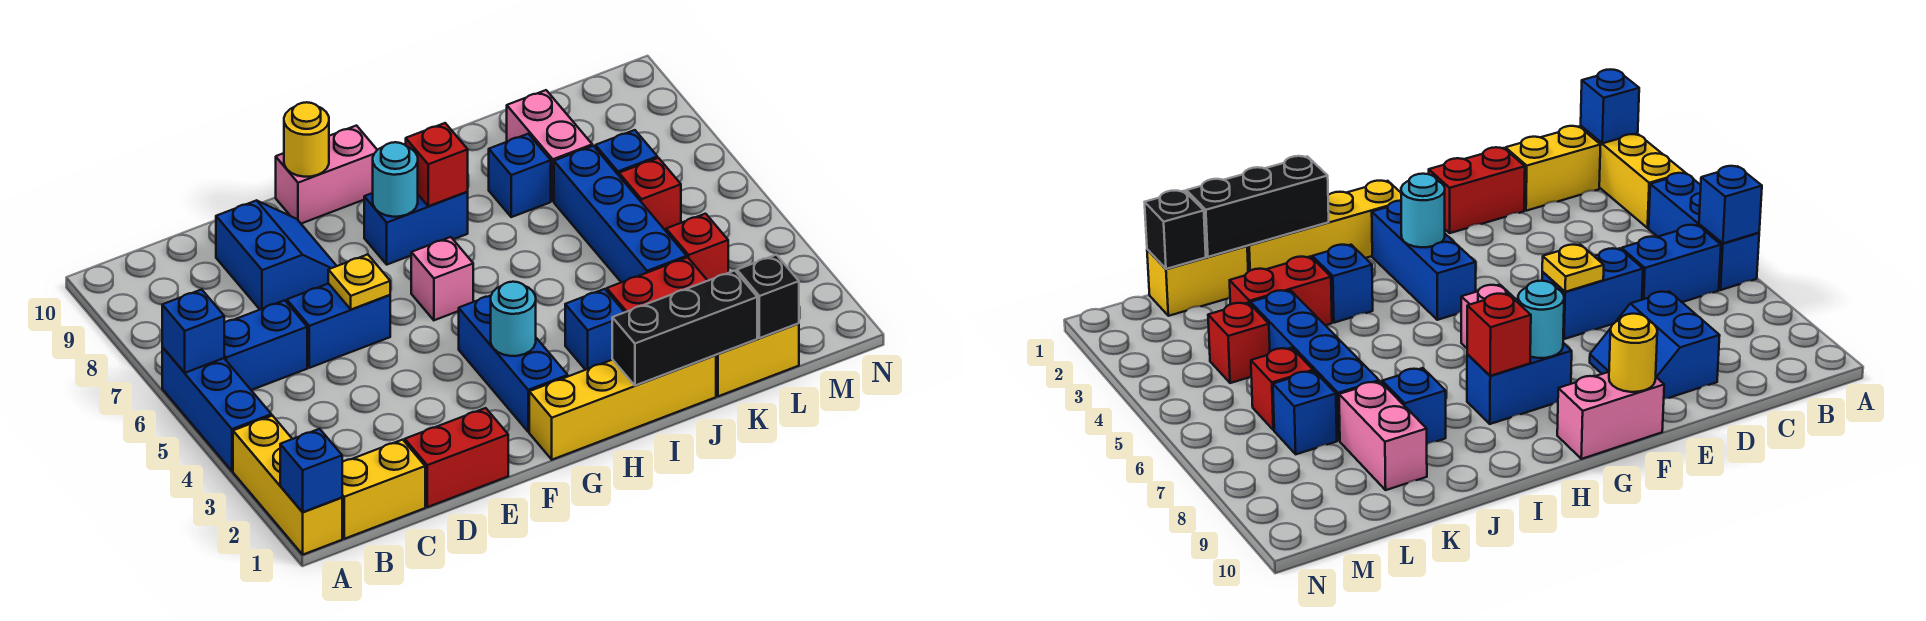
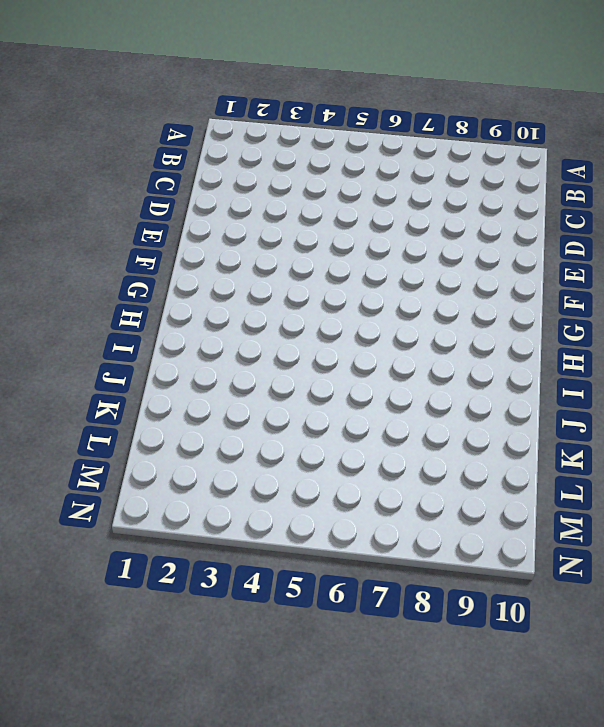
none -> yellow 1x3 brick [233,416,342,555]
none -> blue 1x3 brick [162,347,271,471]
none -> yellow 1x2 brick [342,440,425,539]
none -> blue 1x2 brick [224,300,307,390]

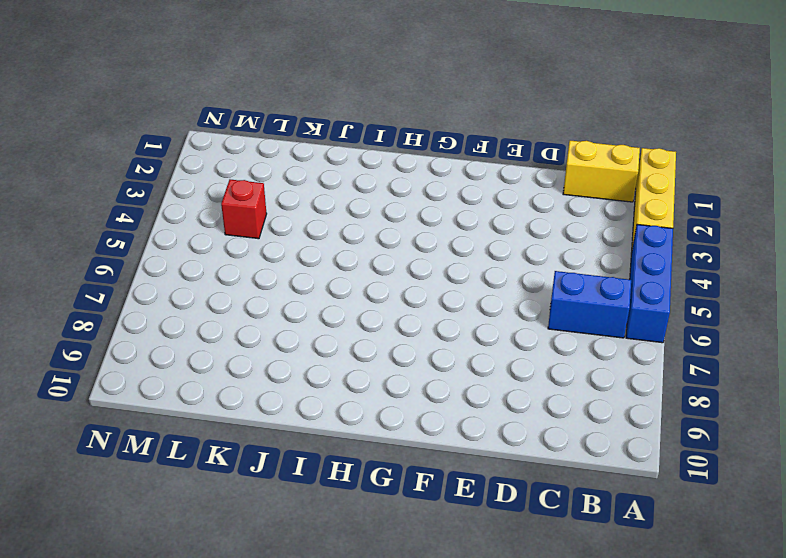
none -> red 1x2 brick [405,408,508,507]
none -> blue 1x2 brick [287,284,390,368]
none -> blue 2x2 slope [216,200,336,309]
none -> pink 1x2 brick [276,126,377,224]

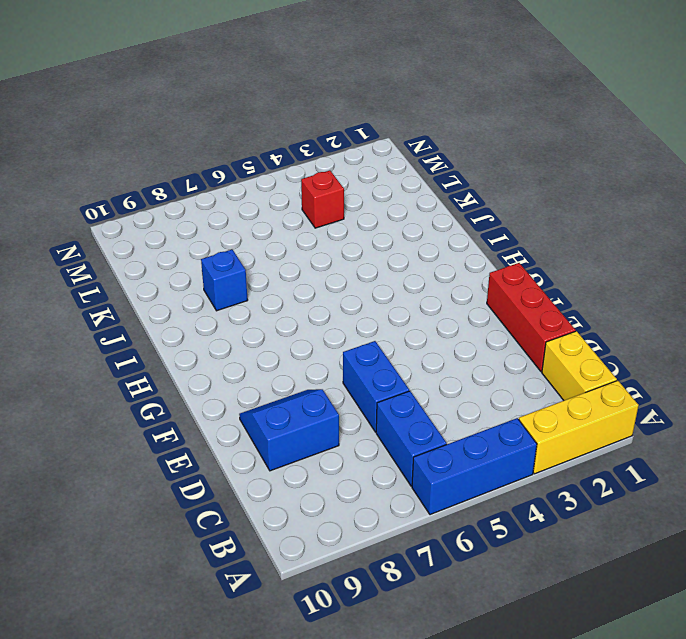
red 1x3 brick [487,263,576,372] -> red 1x2 brick [405,408,508,507]
none -> pink 1x2 brick [276,126,377,224]
none -> yellow 1x4 brick [529,355,716,460]
none -> blue 1x3 brick [459,296,568,432]
none -> pink 1x1 brick [411,237,473,320]

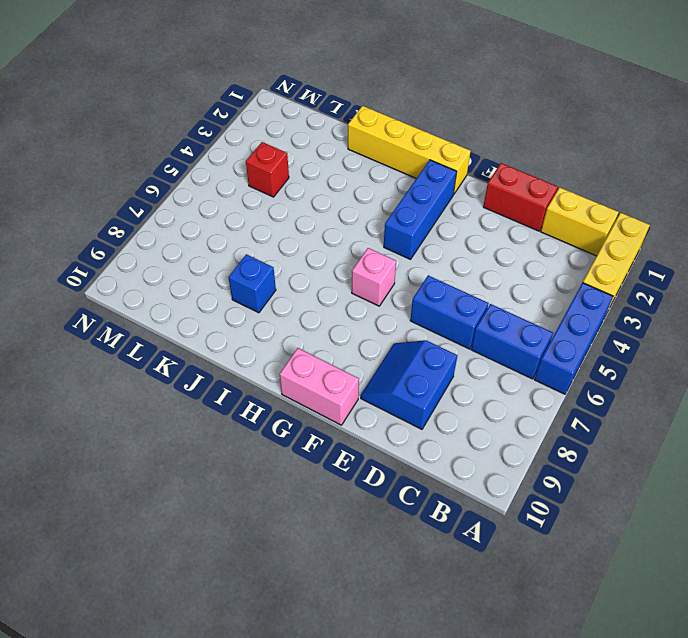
none -> blue 1x2 brick [364,192,468,265]
none -> blue 1x1 brick [565,289,625,370]
none -> red 1x2 brick [607,257,708,312]
none -> yellow 1x2 brick [716,323,799,396]

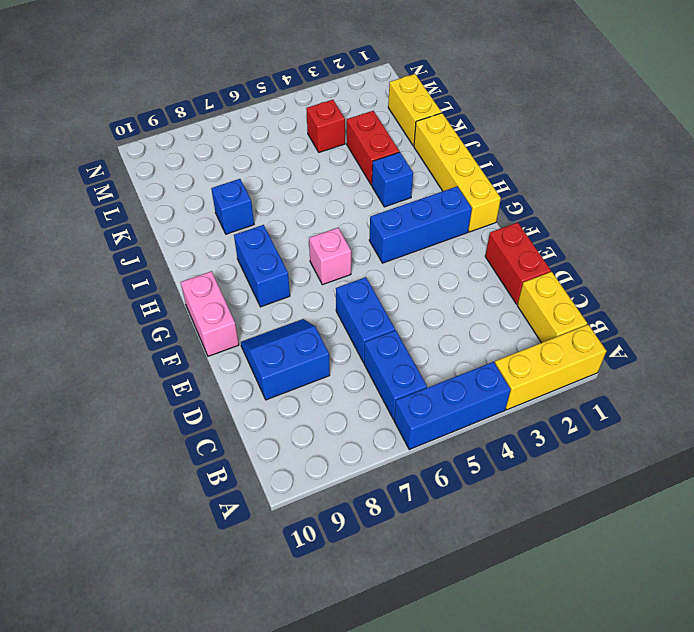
none -> blue 1x4 brick [554,146,687,282]
none -> pink 1x2 brick [507,90,592,201]
none -> red 1x1 brick [619,158,681,231]
none -> blue 1x1 brick [595,130,657,175]

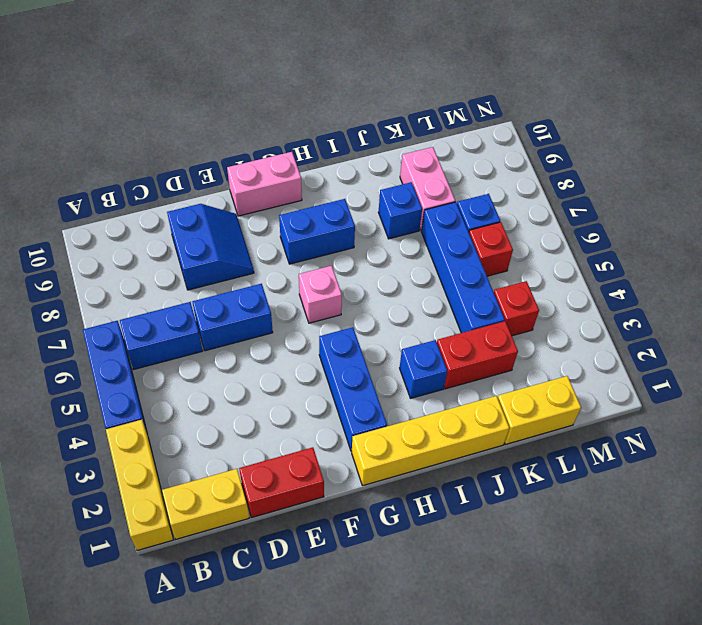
none -> blue 1x1 brick [280,429,342,512]
none -> blue 1x1 brick [162,289,224,373]
none -> yellow 1x1 plate [328,255,390,309]
none -> yellow 1x1 round brick [284,102,329,177]

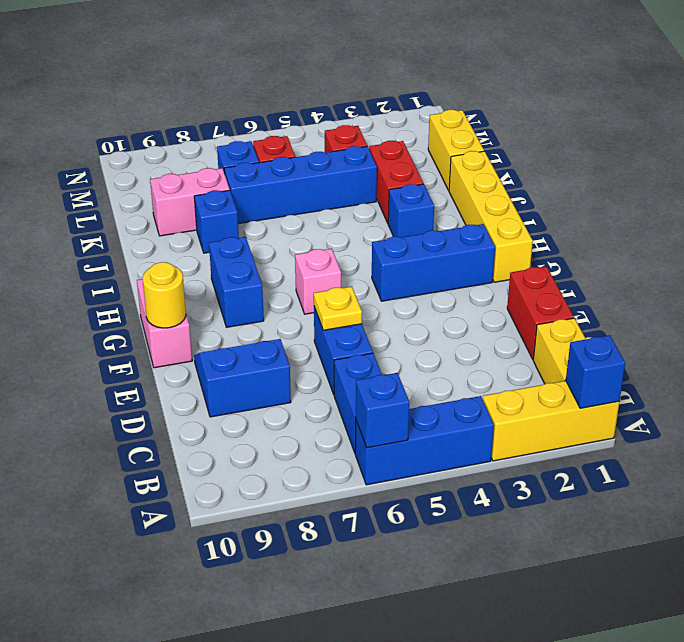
none -> cyan 1x1 round brick [491,282,536,356]
none -> cyan 1x1 round brick [373,142,418,217]
none -> red 1x1 brick [406,123,468,206]
none -> black 1x3 brick [612,271,757,385]

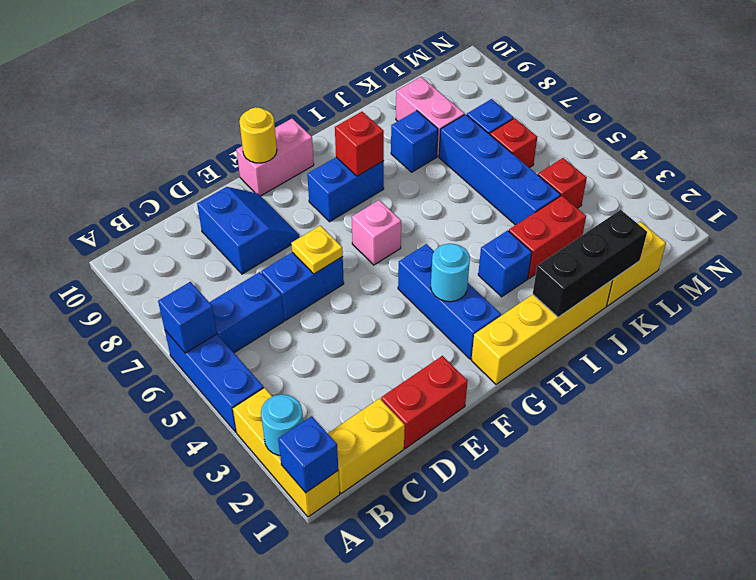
cyan 1x1 round brick [261,394,303,456] -> cyan 1x1 round brick moved to [373,142,418,217]
none -> black 1x1 brick [737,255,799,338]

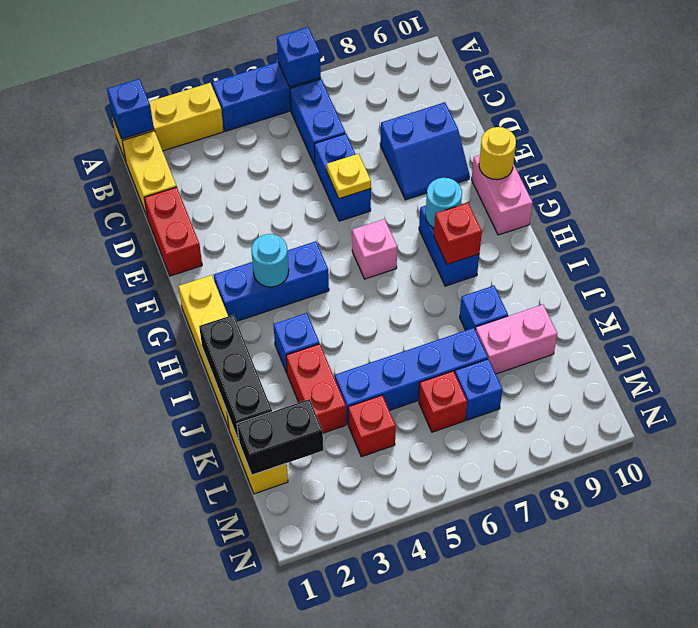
black 1x2 brick [237,399,323,475] -> black 1x1 brick [737,255,799,338]

